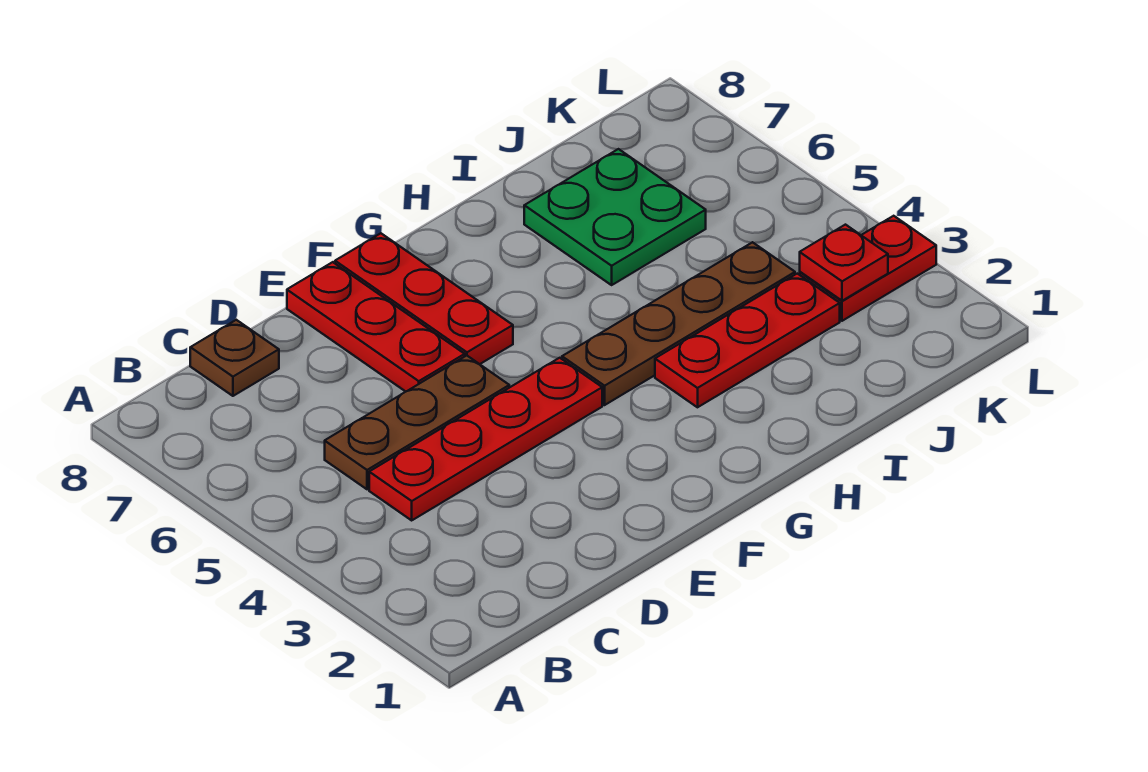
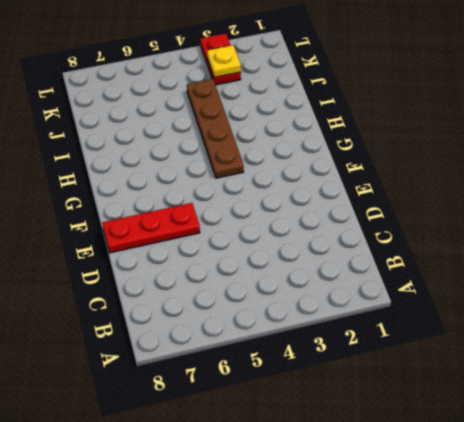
yellow 1x1 plate [207,45,241,77] -> red 1x1 plate [800,225,888,301]
none -> red 1x4 plate [369,358,602,520]
none -> brown 1x3 plate [325,356,509,489]

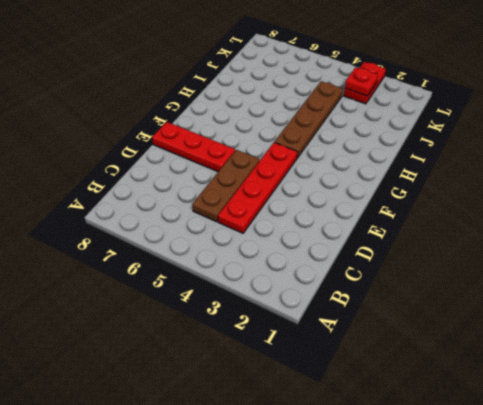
none -> brown 1x1 plate [190,320,279,396]
none -> red 1x3 plate [335,233,513,364]

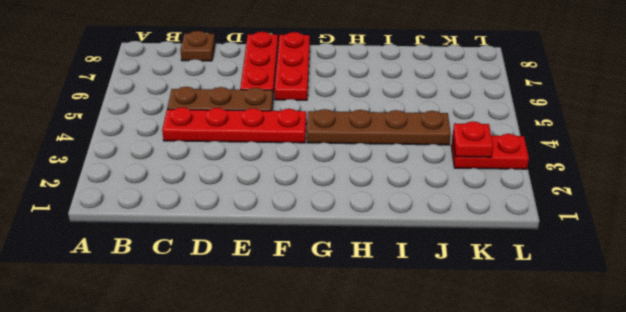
none -> red 1x3 plate [655,274,840,407]
none -> green 2x2 plate [524,149,706,285]

